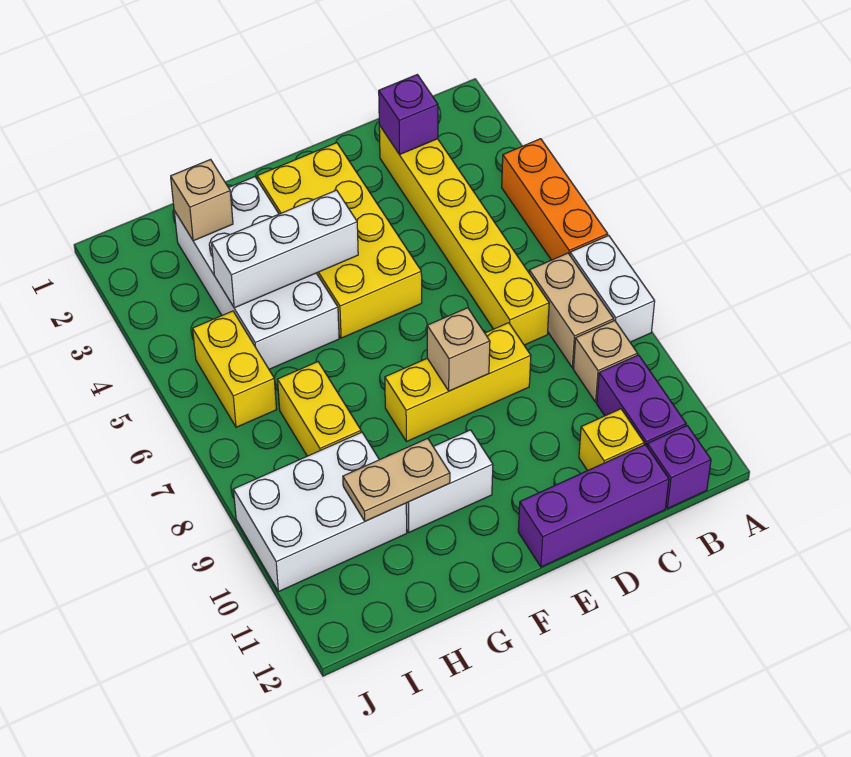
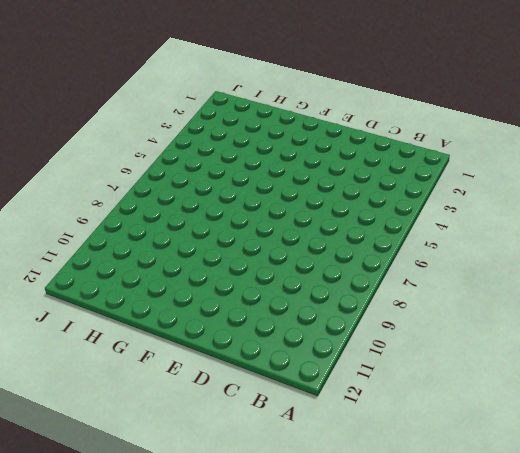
none -> orange 1x3 brick [502,139,608,260]
none -> white 1x2 brick [570,236,655,342]
none -> tan 1x2 brick [529,253,614,368]

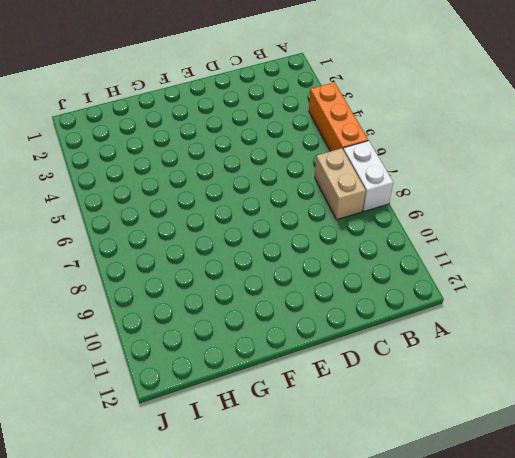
none -> tan 1x1 brick [573,321,637,402]
none -> purple 1x2 brick [597,355,686,446]
none -> purple 1x1 brick [647,426,711,509]

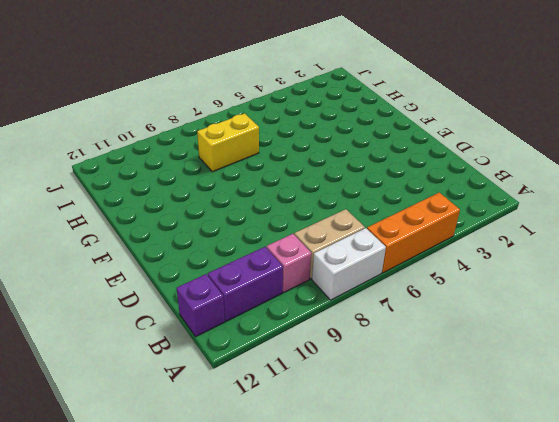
pink 1x1 brick [267,234,311,292] -> tan 1x1 brick [573,321,637,402]
none -> yellow 1x6 brick [379,125,549,345]
none -> yellow 1x1 brick [579,409,644,471]
none -> purple 1x3 brick [518,445,669,567]

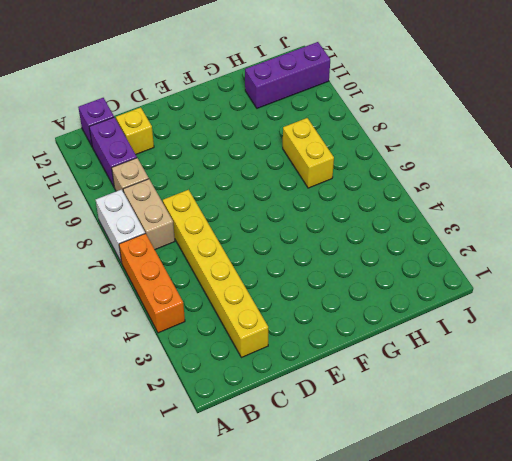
purple 1x3 brick [245,42,330,108] -> purple 1x3 brick moved to [518,445,669,567]
none -> yellow 1x3 brick [385,323,531,442]
none -> yellow 2x4 brick [257,143,422,338]
none -> white 1x2 brick [406,430,493,532]

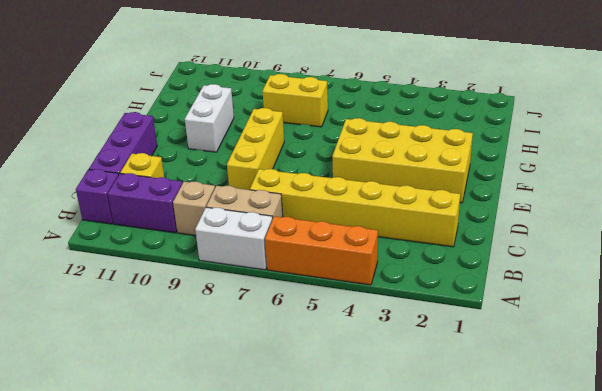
none -> white 2x4 brick [174,177,339,369]
none -> white 2x3 brick [233,432,407,592]
none -> yellow 1x2 brick [193,311,277,427]

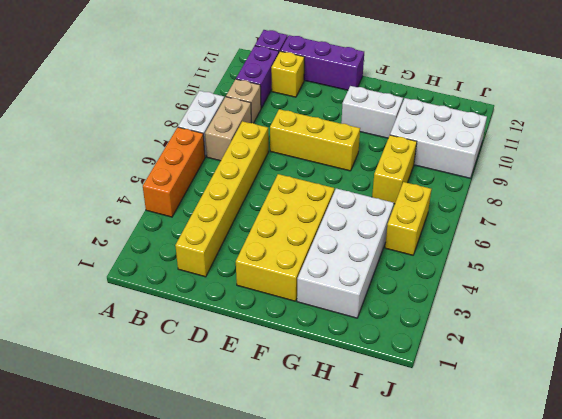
none -> purple 1x1 brick [379,75,438,155]
none -> tan 1x1 brick [427,308,490,391]
none -> white 1x3 brick [212,190,358,308]

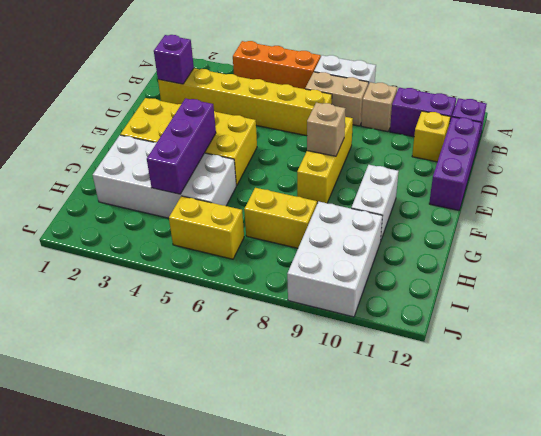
purple 1x3 brick [147,98,216,194] -> white 1x3 brick [212,190,358,308]
none -> tan 1x2 plate [343,438,450,521]
none -> tan 1x1 brick [171,159,233,241]

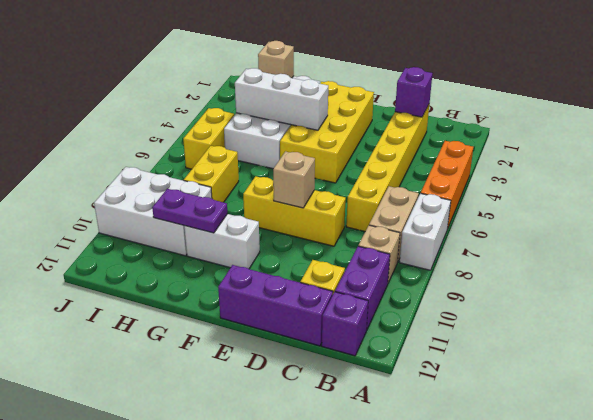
purple 1x2 plate [152,189,228,233] -> tan 1x2 plate [343,438,450,521]

